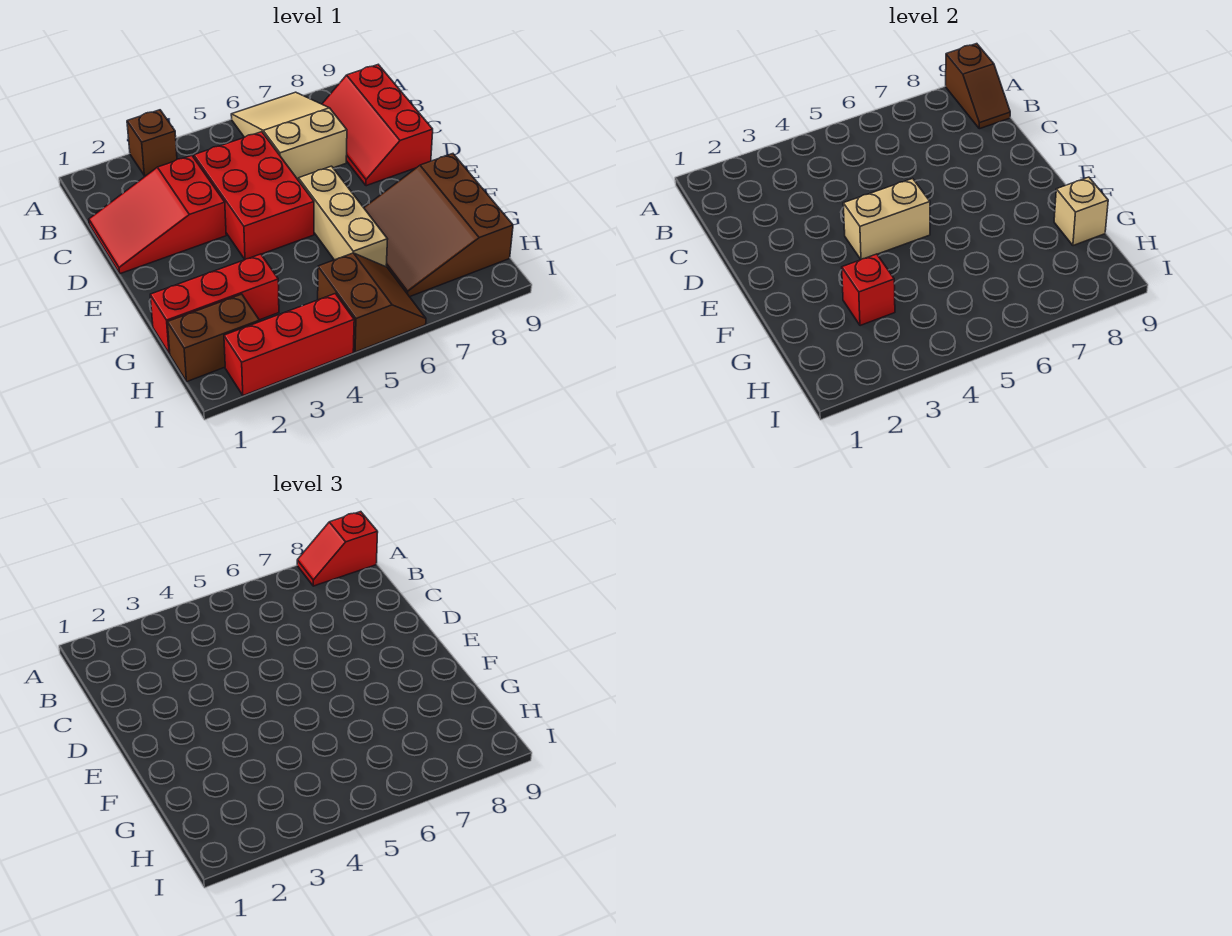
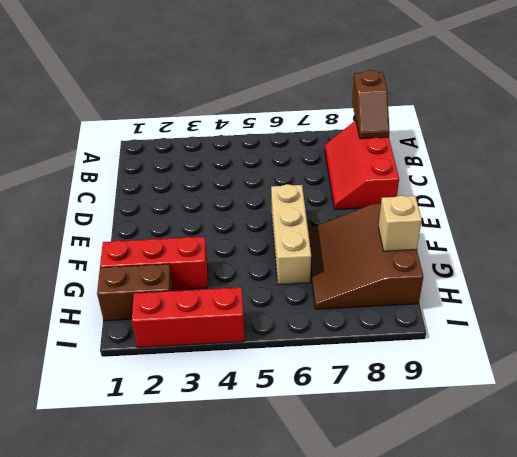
none -> brown 1x1 brick [127,110,177,176]
none -> tan 2x3 slope [231,92,347,180]
none -> red 2x3 slope [89,156,226,274]

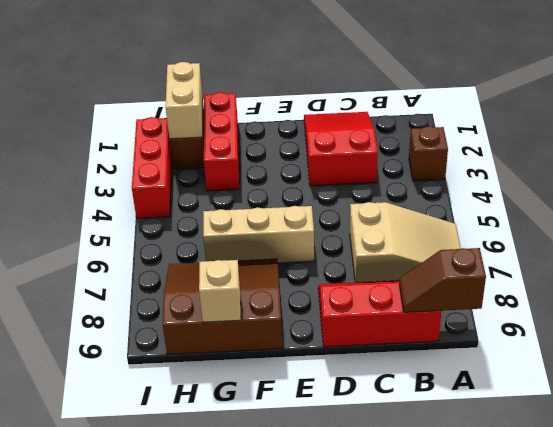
tan 1x2 brick [166,62,203,139] -> tan 1x2 brick moved to [843,178,930,259]
none -> red 2x3 brick [194,132,314,259]
none -> brown 2x2 slope [318,253,426,352]
none -> red 1x1 brick [842,254,895,326]

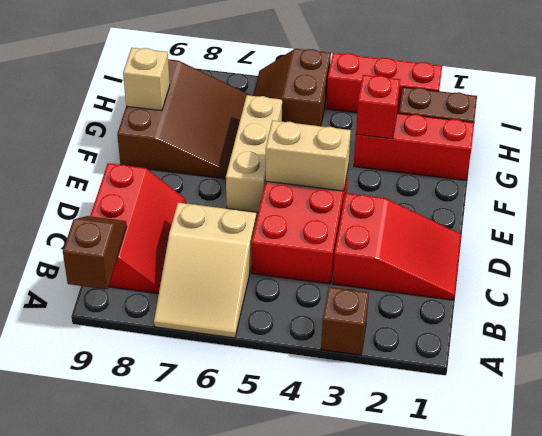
none -> red 1x2 slope [297,512,378,586]

